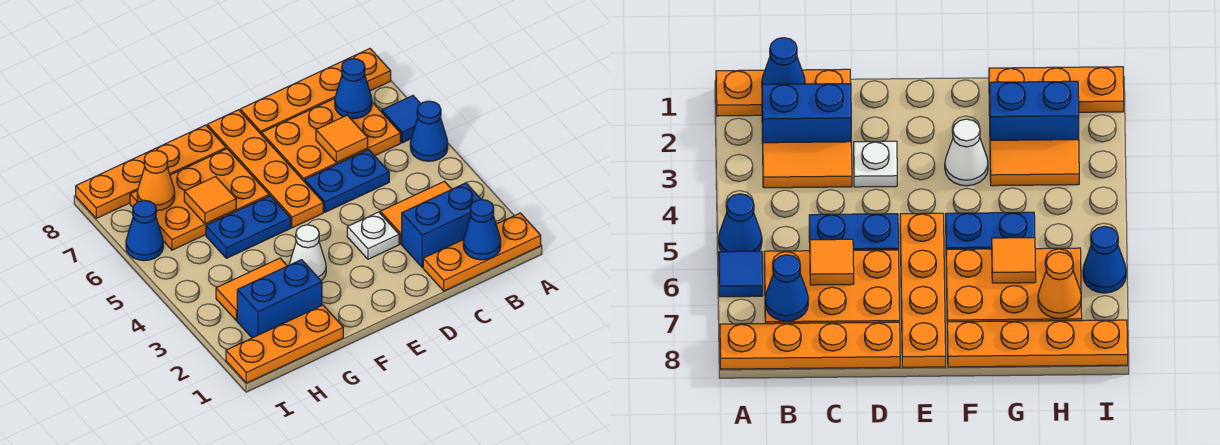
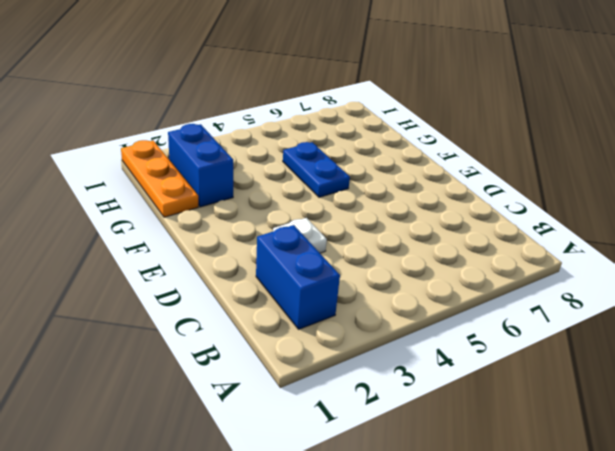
none -> orange 1x3 plate [423,213,541,291]
none -> blue 1x1 cone [410,101,448,161]
none -> blue 1x1 tile [382,96,421,143]

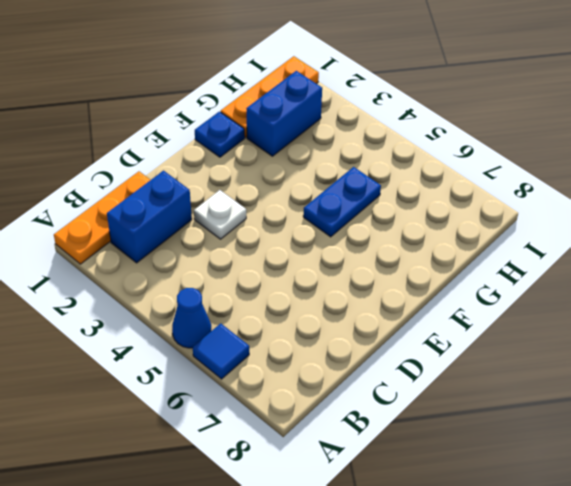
blue 1x1 plate [195,112,245,157] -> none
none -> orange 1x4 plate [240,49,391,135]
none -> orange 1x2 tile [380,181,452,244]
none -> orange 2x3 plate [262,99,401,182]

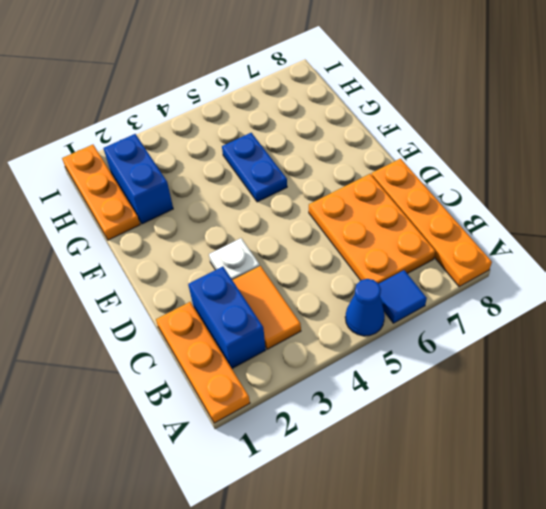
none -> blue 1x2 plate [305,150,389,212]
none -> orange 1x4 plate [207,110,323,228]
none -> white 1x1 cone [289,225,326,281]

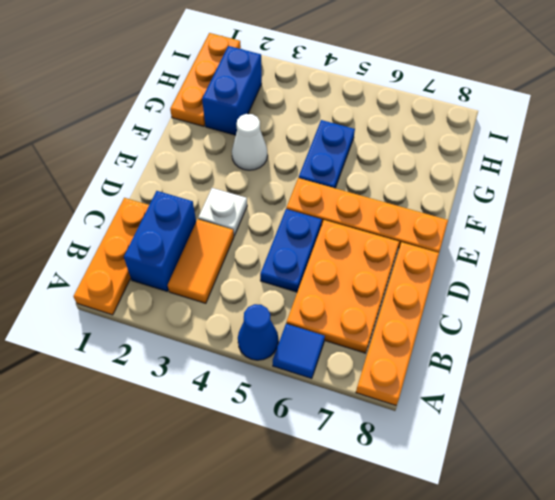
none -> orange 2x3 plate [130,149,269,250]
none -> orange 1x4 plate [76,125,226,218]
none -> orange 1x2 tile [216,258,287,321]

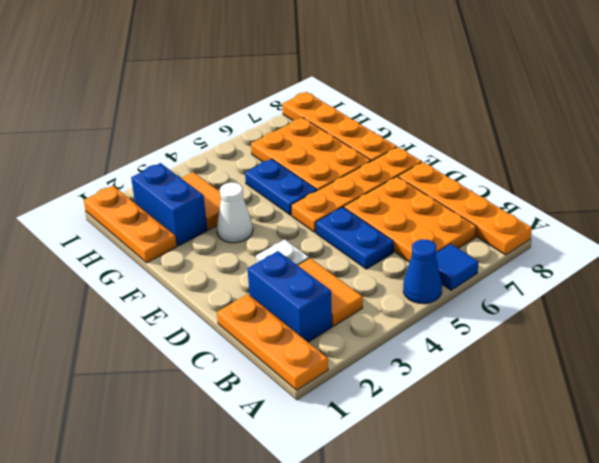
none -> blue 1x1 cone [126,200,163,261]
none -> blue 1x1 cone [463,200,501,260]
none -> blue 1x1 cone [335,59,372,119]

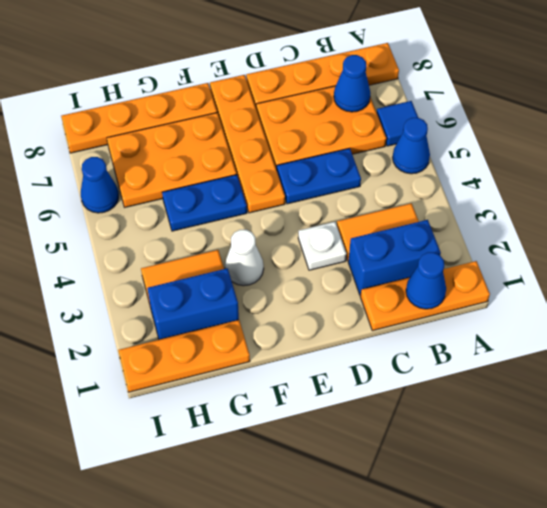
none -> orange 1x1 tile [316,115,368,163]
none -> orange 1x1 tile [184,177,236,224]
none -> orange 1x1 cone [137,151,175,211]

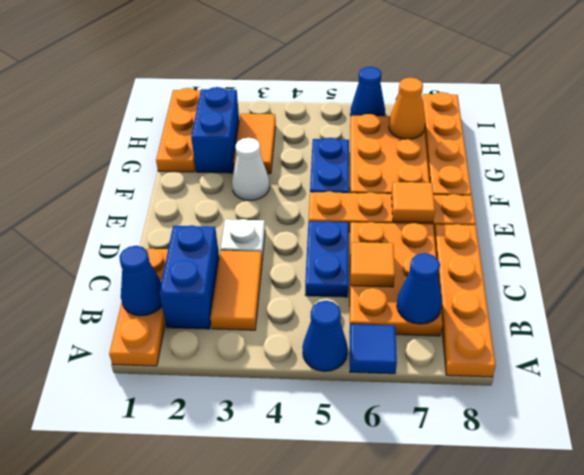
orange 1x1 tile [392,182,435,223] -> orange 1x1 tile moved to [184,177,236,224]

